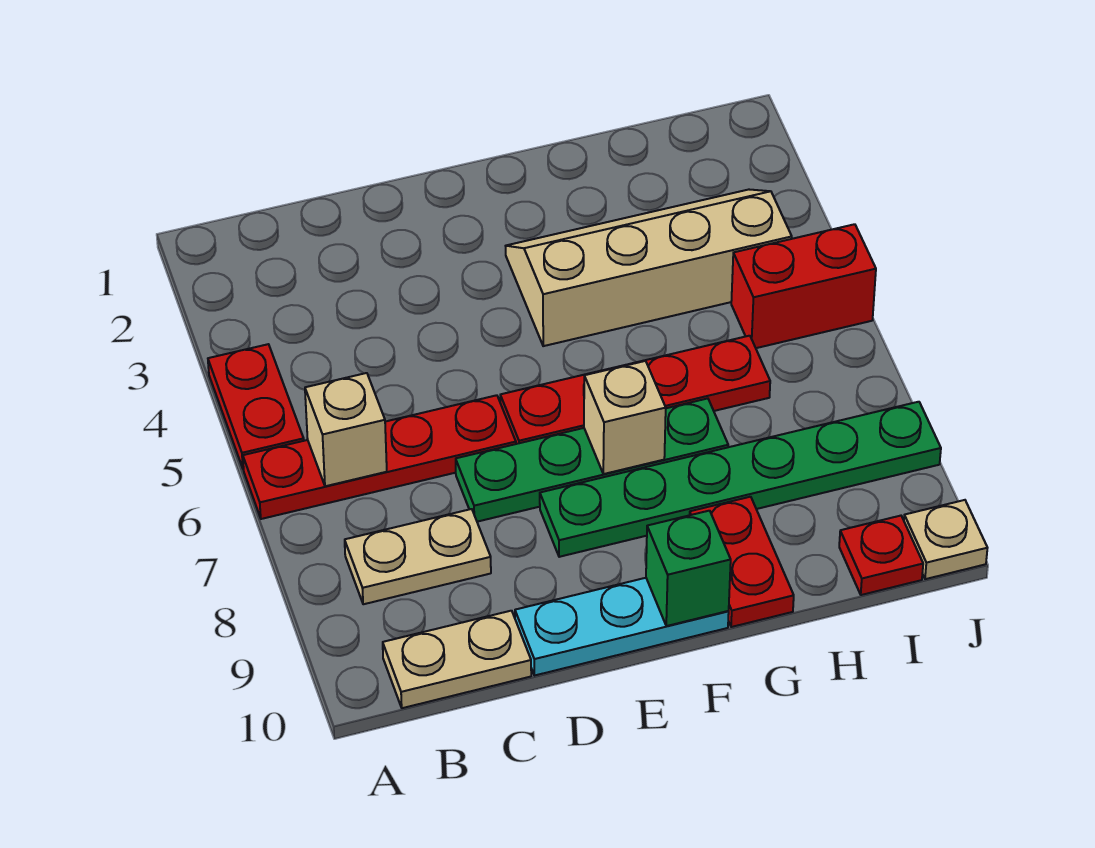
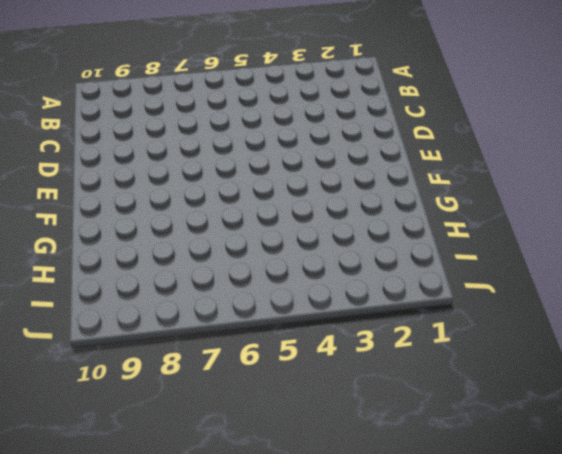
none -> red 1x2 plate [208,344,304,470]
none -> red 1x4 plate [243,395,516,519]
none -> tan 1x2 plate [345,509,491,604]

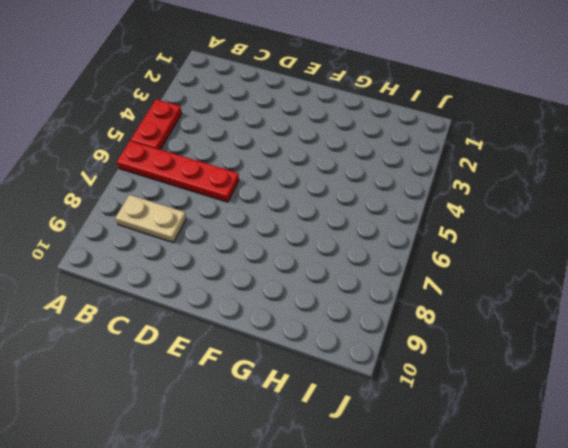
none -> tan 1x2 plate [383,611,531,708]
none -> green 1x4 plate [456,398,728,522]
none -> cyan 1x3 plate [515,578,729,676]

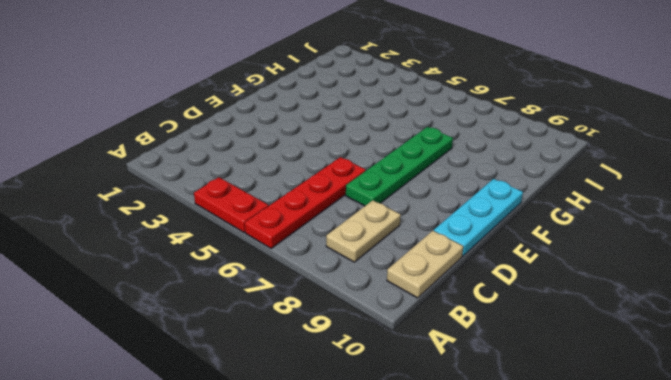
none -> red 1x4 plate [500,336,770,444]
none -> green 1x6 plate [540,402,941,557]
none -> tan 2x4 slope [506,190,792,346]

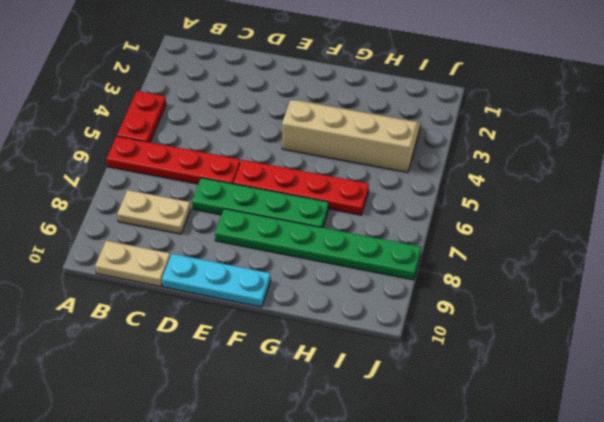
none -> red 1x2 plate [690,497,794,627]
none -> red 1x2 brick [731,224,876,348]
none -> red 1x1 plate [839,516,923,595]

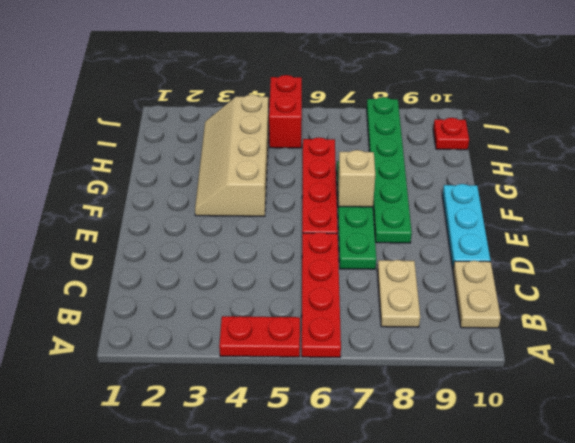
none -> red 1x2 plate [690,497,794,627]
none -> tan 1x1 plate [904,500,987,579]
none -> tan 1x1 brick [305,373,387,486]

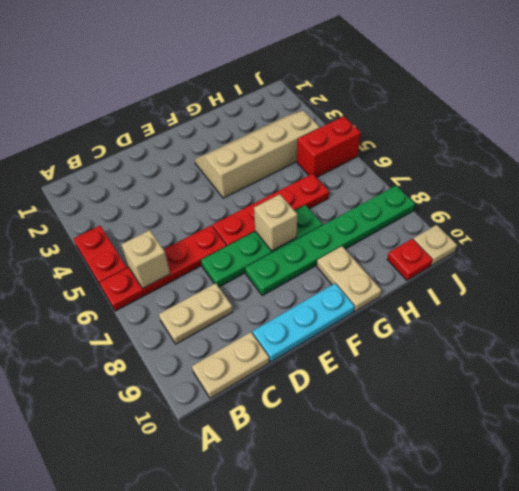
tan 1x2 plate [317,246,381,311] -> red 1x2 plate [690,497,794,627]
none -> green 1x1 brick [646,511,731,626]

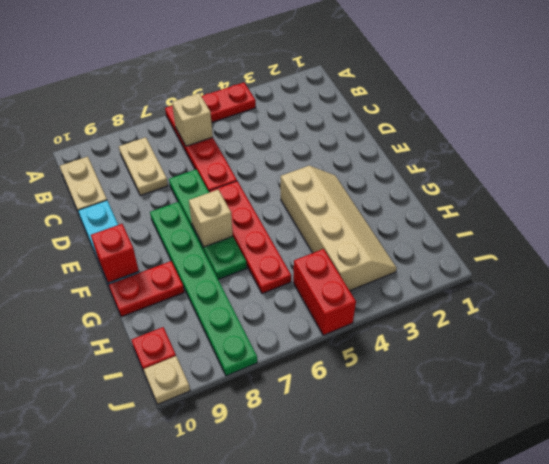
red 1x1 brick [91,224,139,283] -> green 1x1 brick [646,511,731,626]

